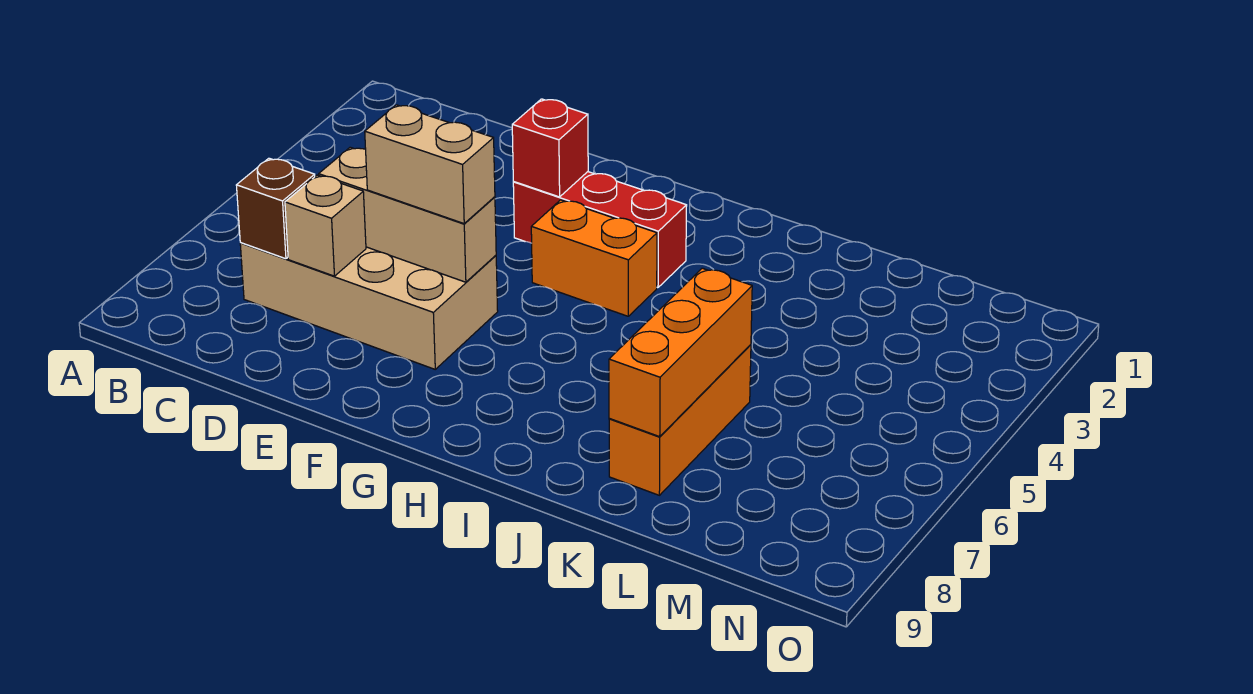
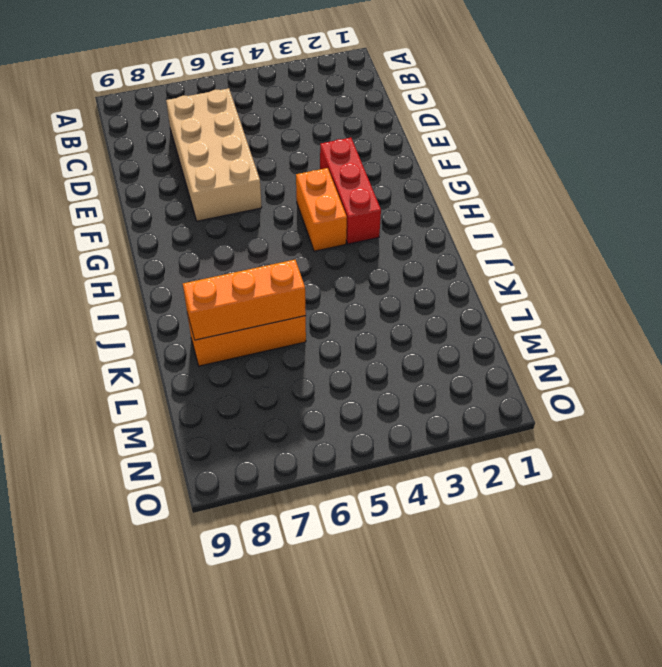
none -> brown 1x1 brick [236,158,315,259]
none -> tan 1x3 brick [319,147,496,282]

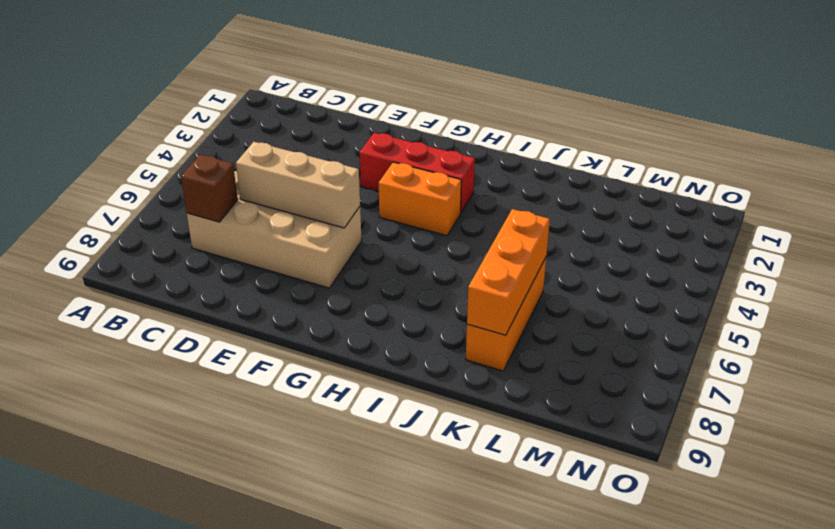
none -> tan 1x1 brick [285,175,366,276]
none -> red 1x1 brick [512,99,588,197]

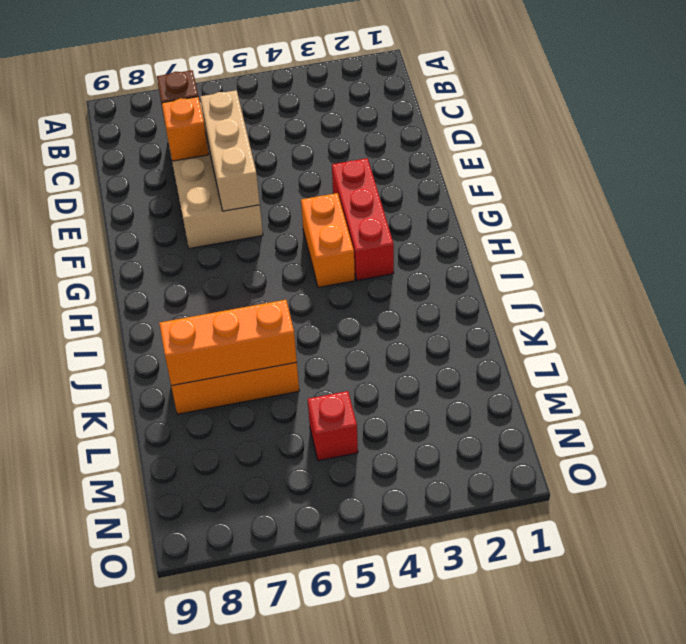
orange 1x1 brick [162,97,209,161] -> tan 1x1 brick [285,175,366,276]
red 1x1 brick [308,391,358,461] -> red 1x1 brick moved to [512,99,588,197]
none -> tan 1x2 brick [365,105,495,224]

